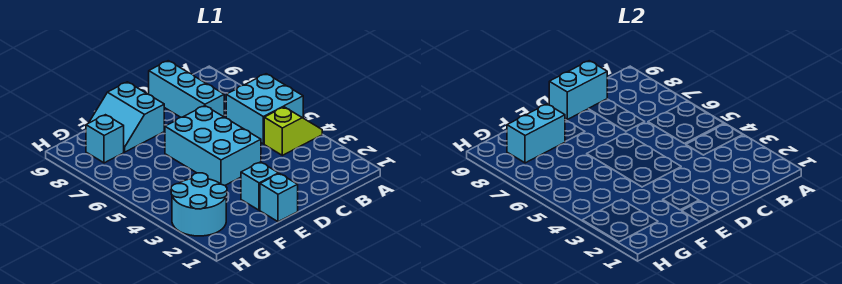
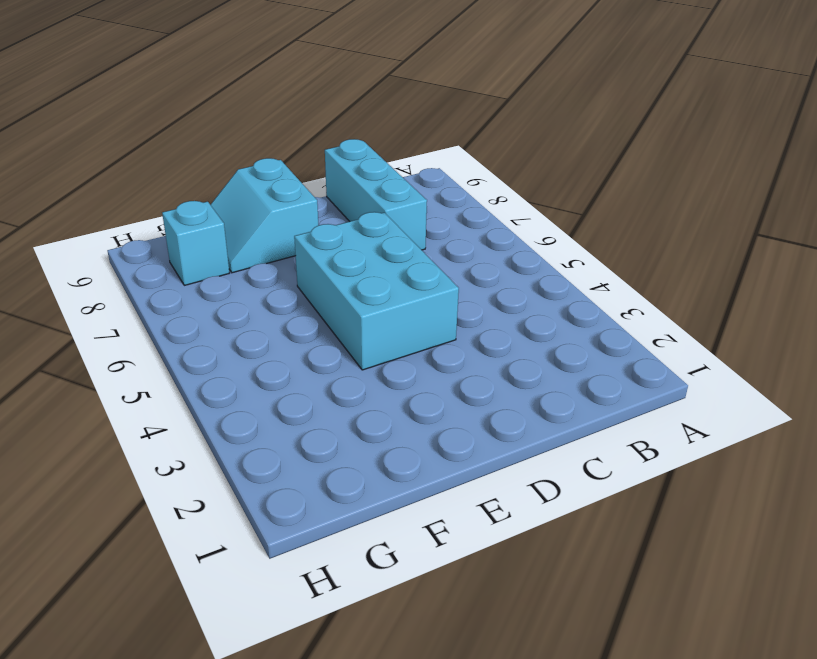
none -> lime 1x2 slope [264,107,322,155]
none -> cyan 2x2 brick [226,74,303,144]

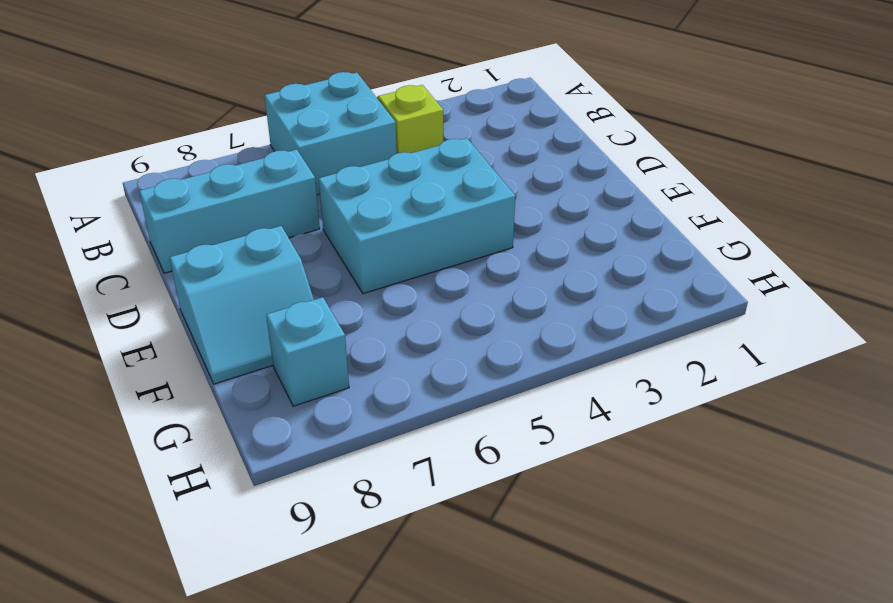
none -> cyan 1x1 brick [260,174,298,222]
none -> cyan 1x1 brick [241,162,279,210]

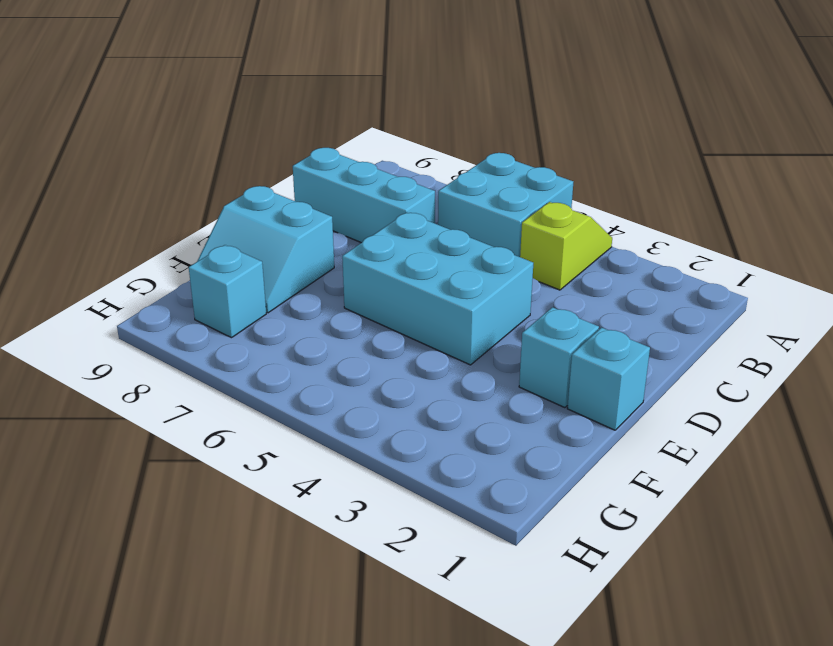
none -> cyan 2x2 round brick [171,173,227,236]
none -> cyan 1x2 brick [549,61,607,119]

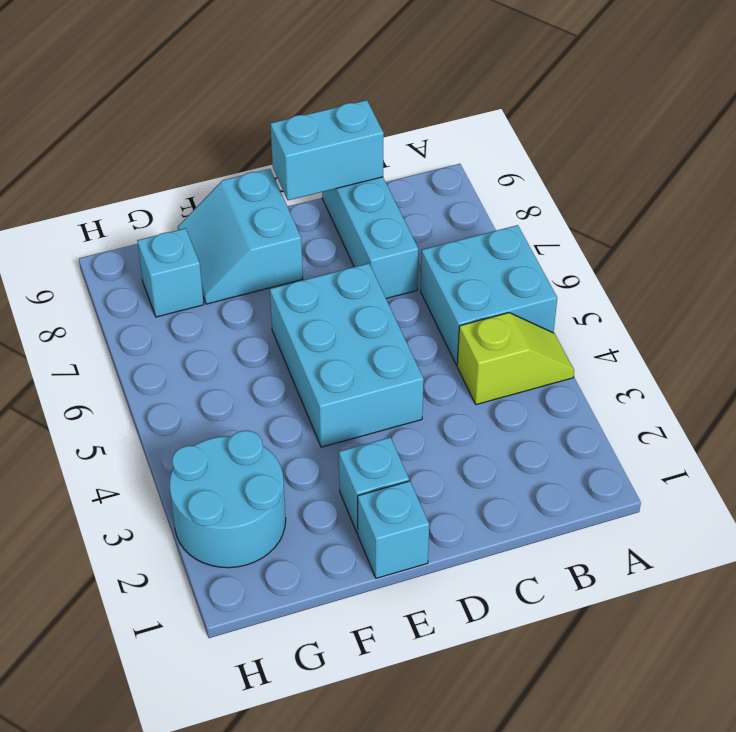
none -> cyan 1x2 brick [507,104,565,163]

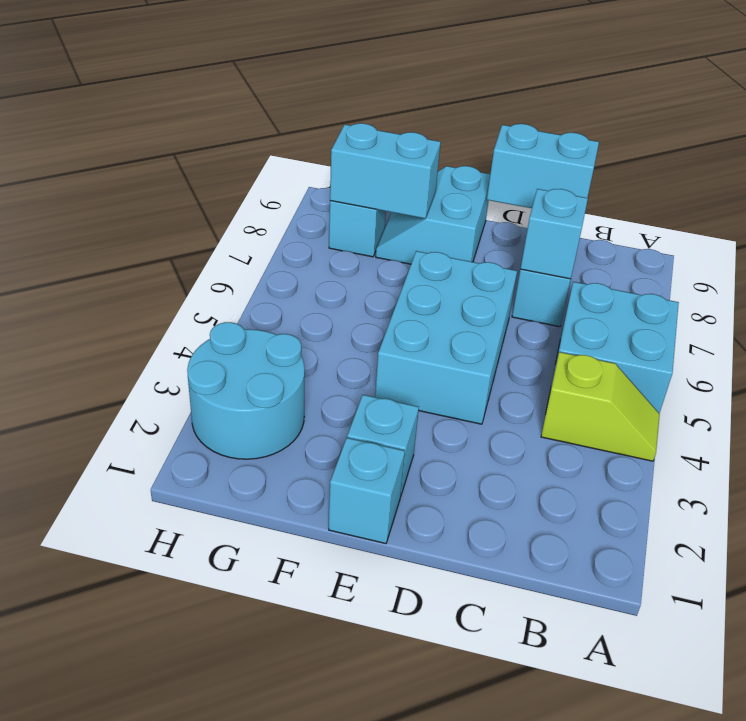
cyan 1x1 brick [521,189,588,279] -> none

